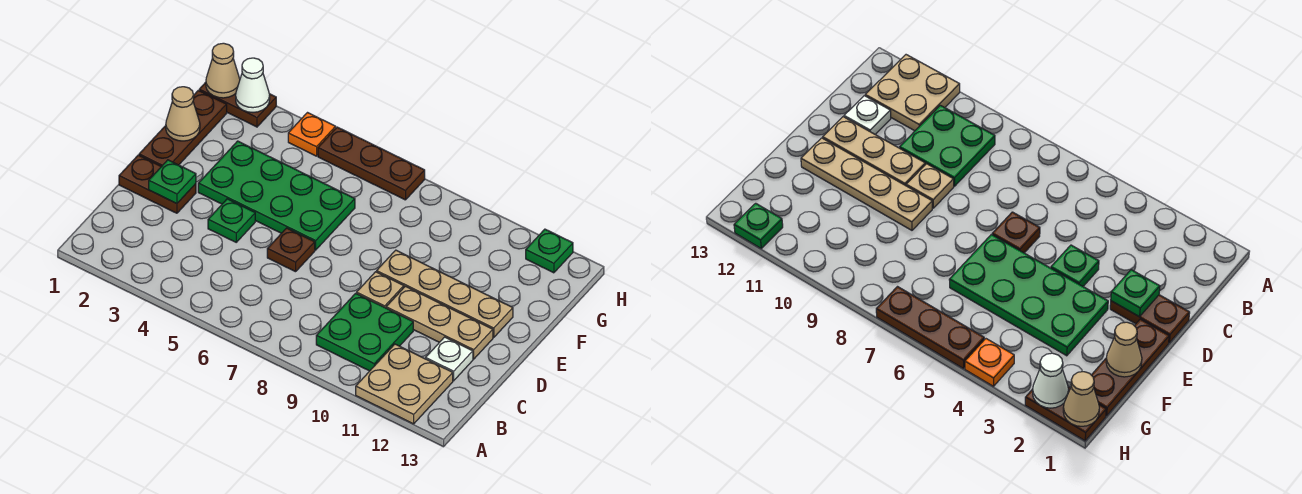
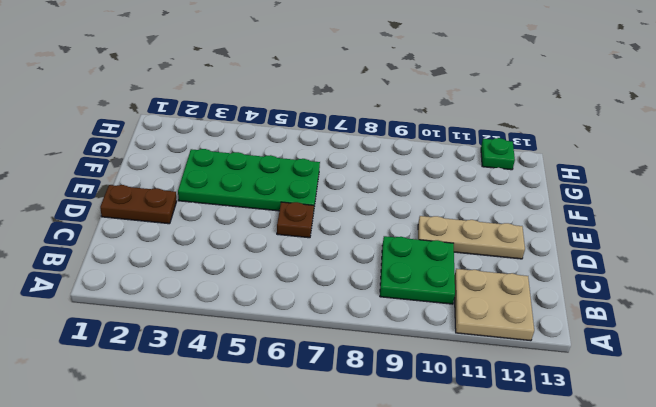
none -> white 1x1 plate [426,337,473,381]
none -> green 1x1 plate [208,199,255,242]
none -> tan 1x1 plate [357,272,404,308]

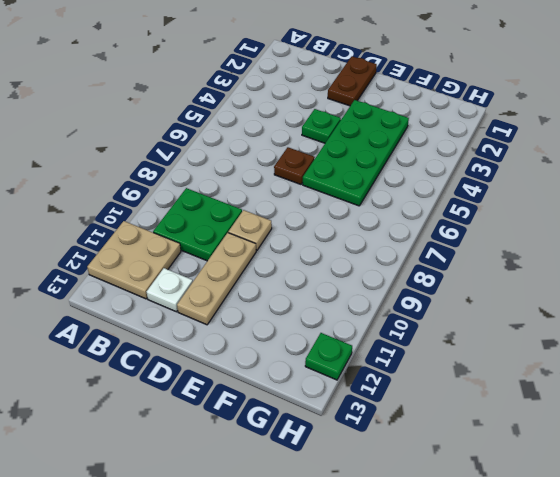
none -> brown 1x3 plate [139,90,227,166]
none -> tan 1x4 plate [377,250,513,338]
none -> brown 1x2 plate [199,82,276,127]

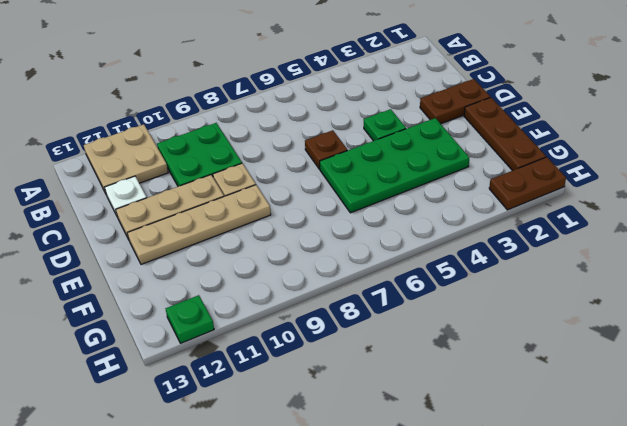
none -> orange 1x1 plate [288,113,336,156]
none -> brown 1x3 plate [318,127,425,200]
none -> green 1x1 plate [149,160,196,204]

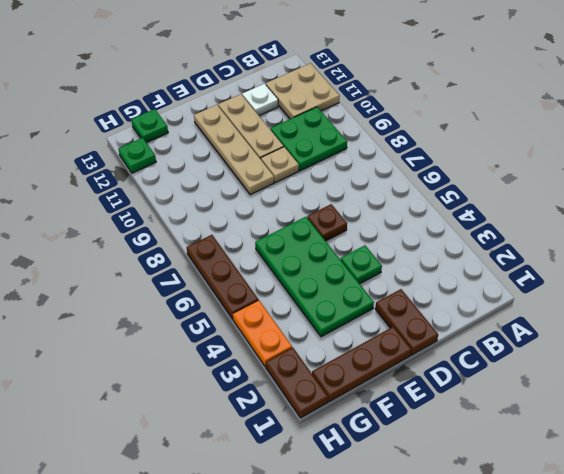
green 1x1 plate [131,109,168,143] -> green 1x1 plate moved to [149,160,196,204]
orange 1x2 plate [233,300,292,367] -> orange 1x1 plate [288,113,336,156]
none -> tan 1x1 cone [166,87,200,141]
none -> tan 1x1 cone [206,43,240,98]
none -> white 1x1 cone [236,58,270,112]

